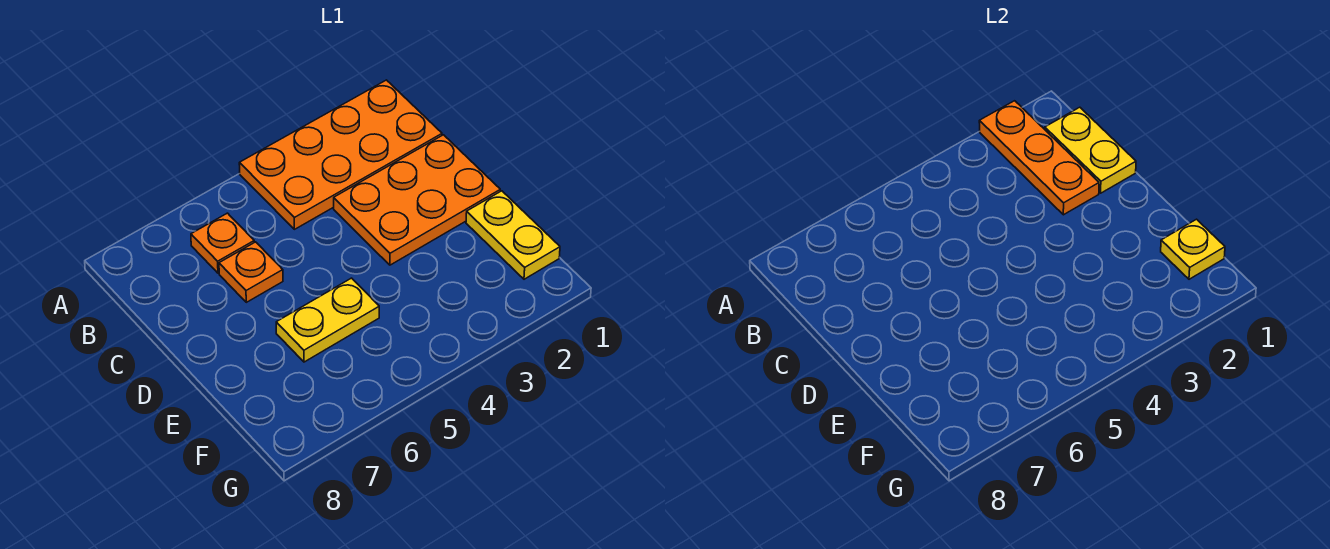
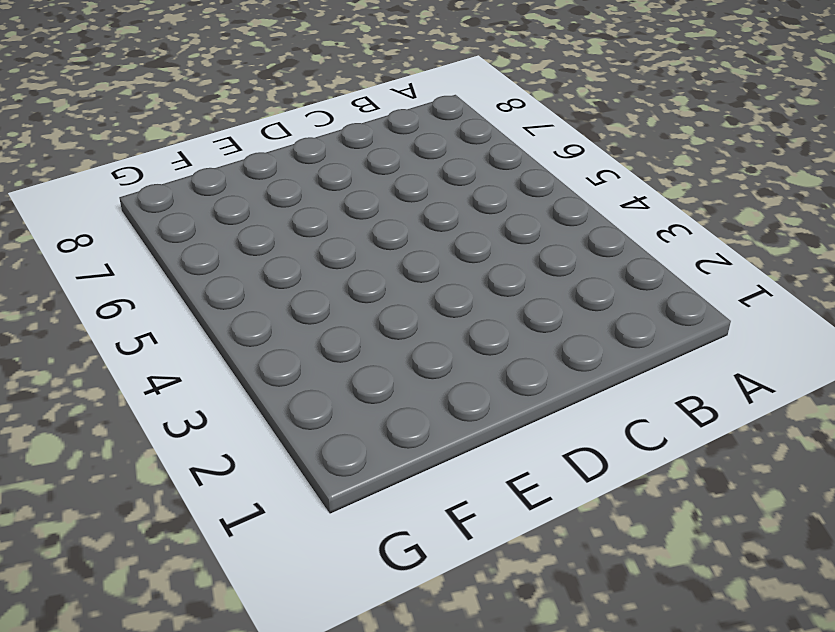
none -> orange 2x4 plate [239,80,442,229]
none -> orange 1x1 plate [191,213,254,273]

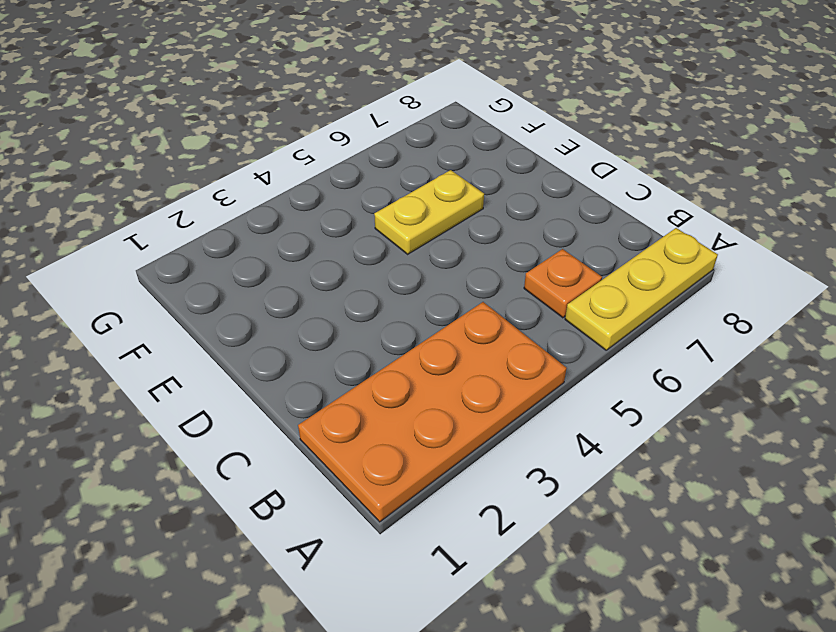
yellow 1x3 plate [565,228,718,350] -> none
none -> orange 2x3 plate [334,135,500,265]
none -> orange 1x1 plate [219,242,283,302]

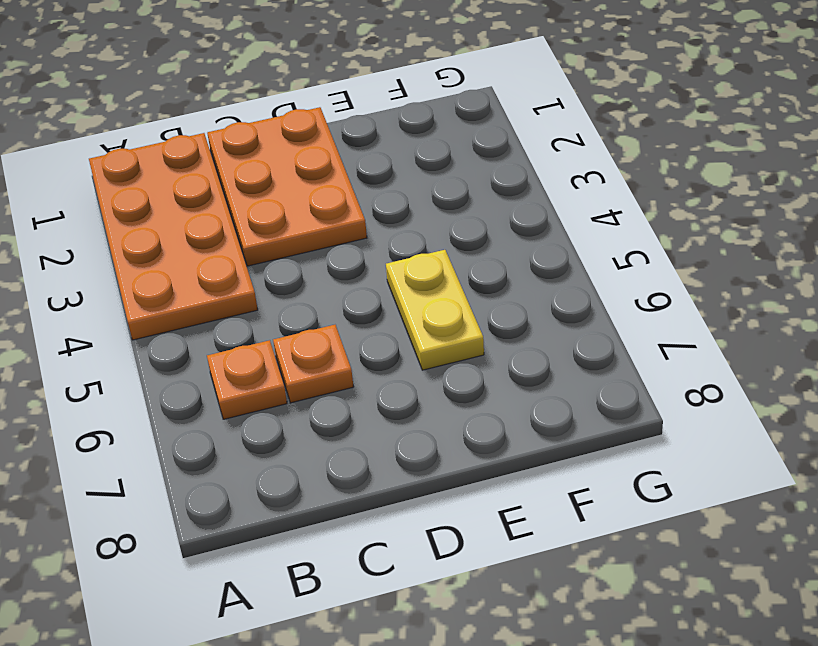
none -> yellow 1x2 plate [466,191,560,279]
none -> orange 1x3 plate [979,101,1099,215]

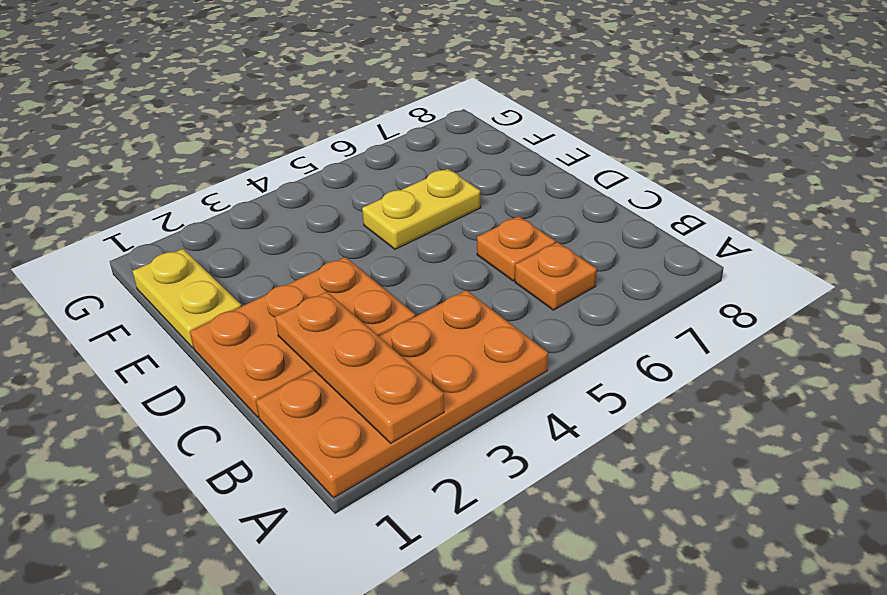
none -> yellow 1x2 plate [1045,107,1136,193]
none -> yellow 1x1 plate [1161,219,1225,279]

